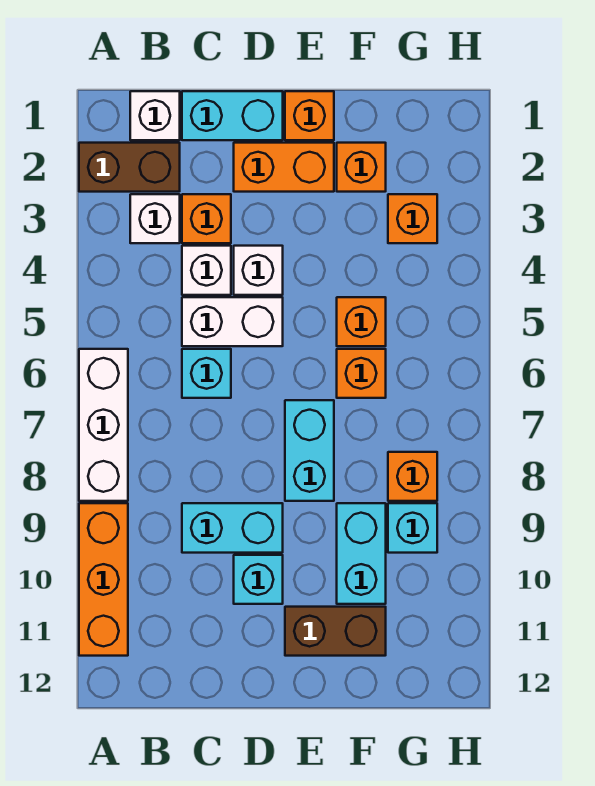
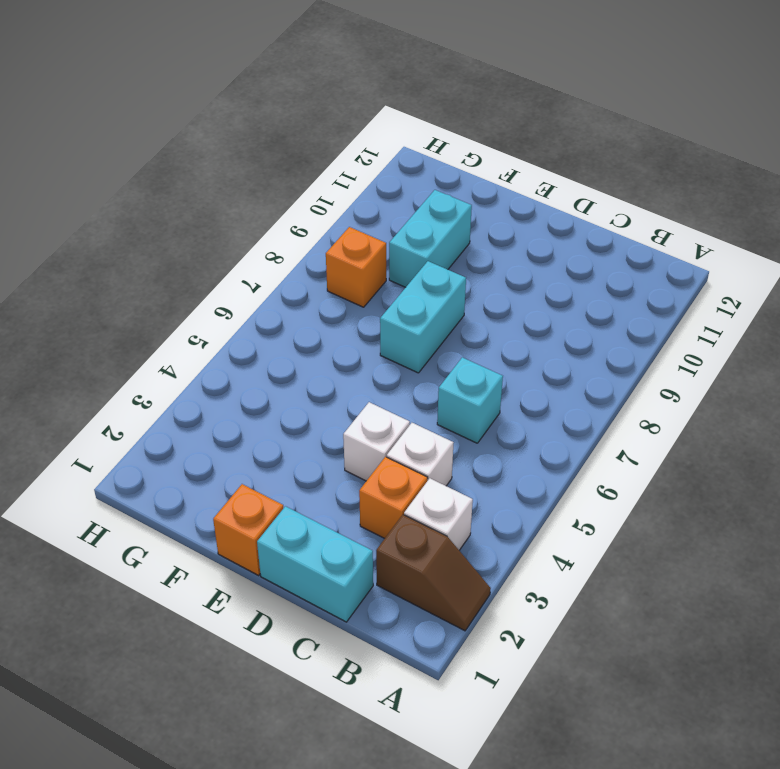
brown 1x2 slope [376,515,491,631] -> brown 1x2 brick [79,143,180,192]
none -> white 1x3 brick [79,349,128,501]
none -> orange 1x3 brick [79,503,128,656]
none -> white 1x1 brick [130,91,180,140]

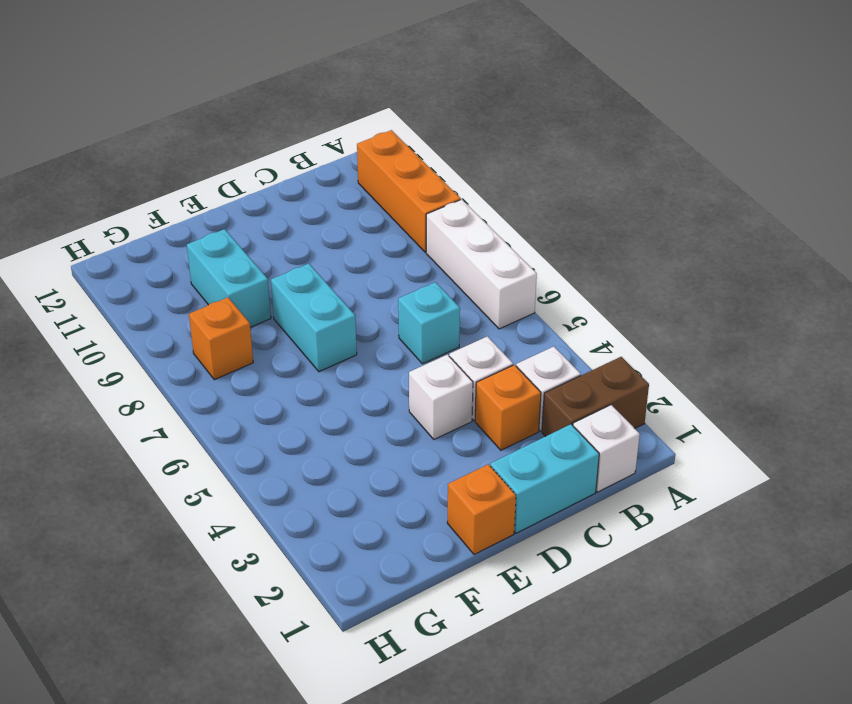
none -> white 1x2 brick [182,297,283,346]
none -> cyan 1x2 brick [182,503,283,553]
none -> orange 1x2 brick [234,143,334,192]

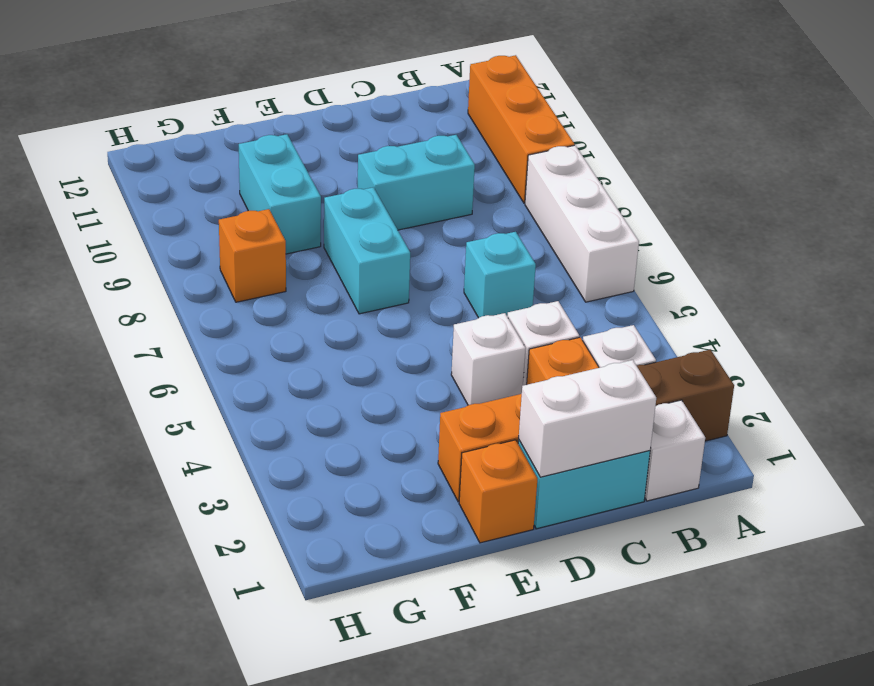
white 1x2 brick [519,360,656,477] -> white 1x2 brick moved to [182,297,283,346]
none -> cyan 1x1 brick [234,555,283,604]
none -> brown 1x2 brick [285,607,386,656]
none -> orange 1x1 brick [337,143,386,192]

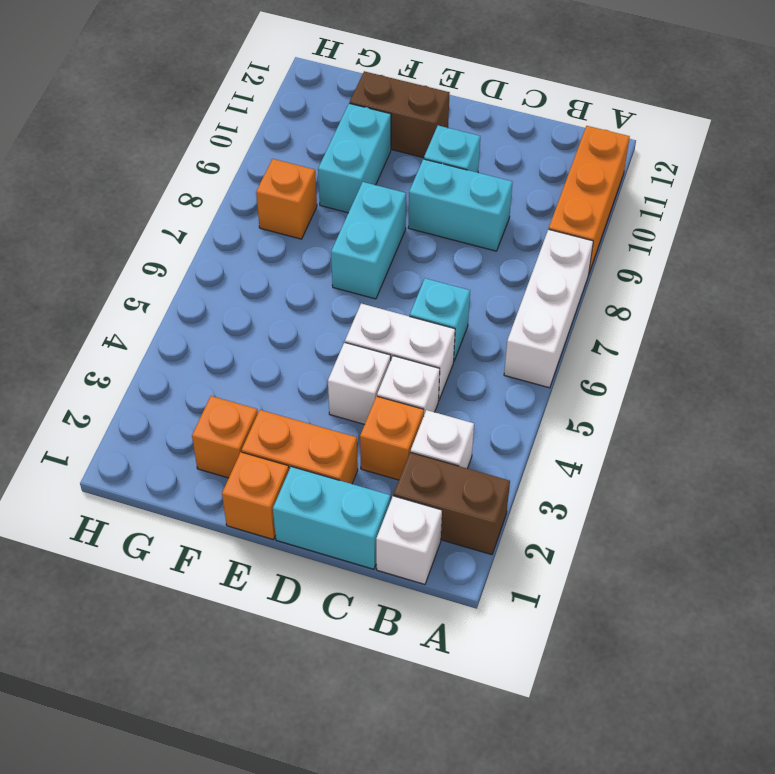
none -> orange 1x1 brick [337,297,386,346]
none -> orange 1x1 brick [337,349,386,398]
none -> orange 1x1 brick [388,194,437,243]

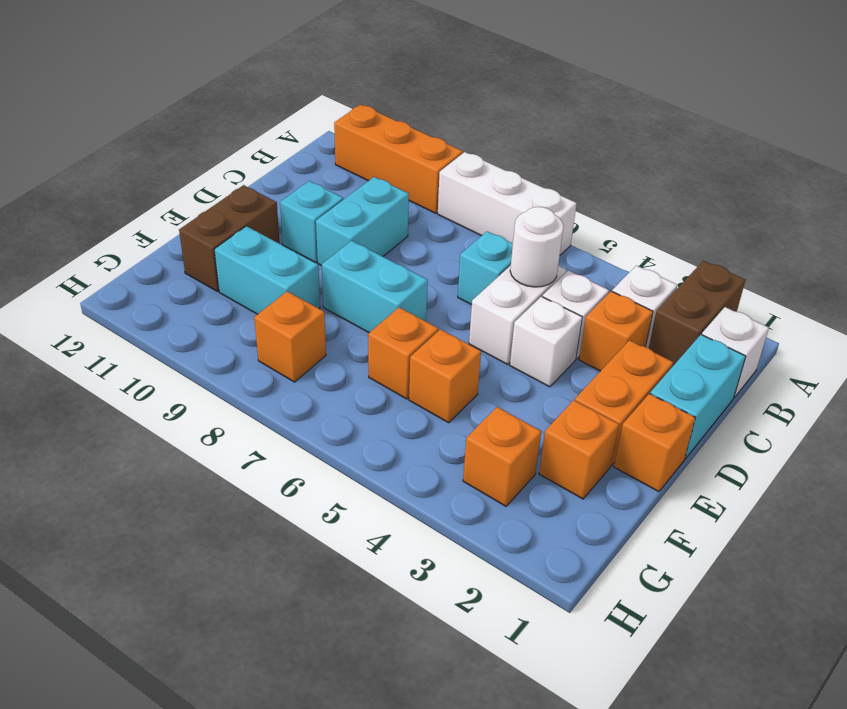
white 1x1 round brick [510,207,564,287] -> none
none -> cyan 1x1 brick [388,503,437,553]

